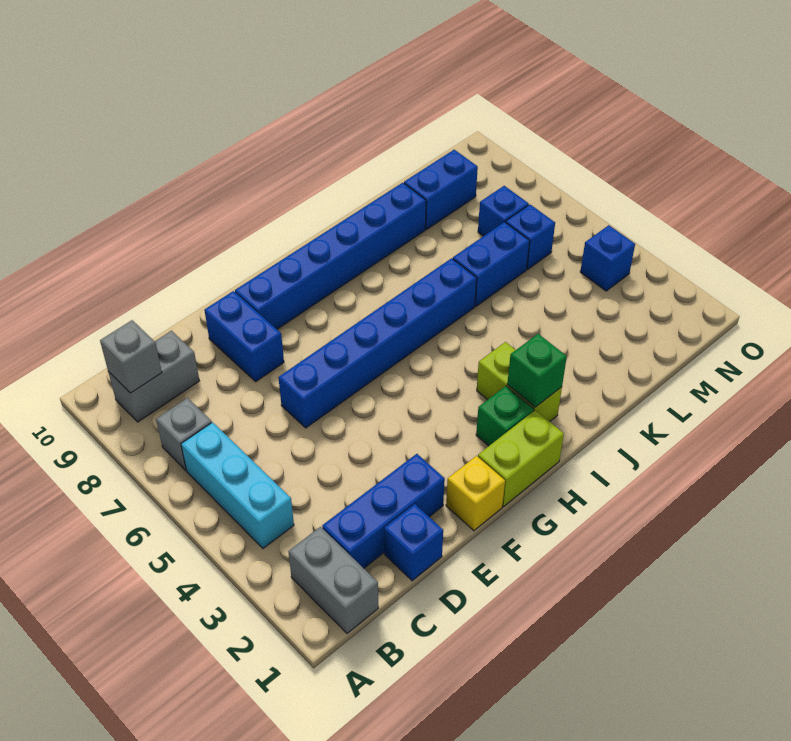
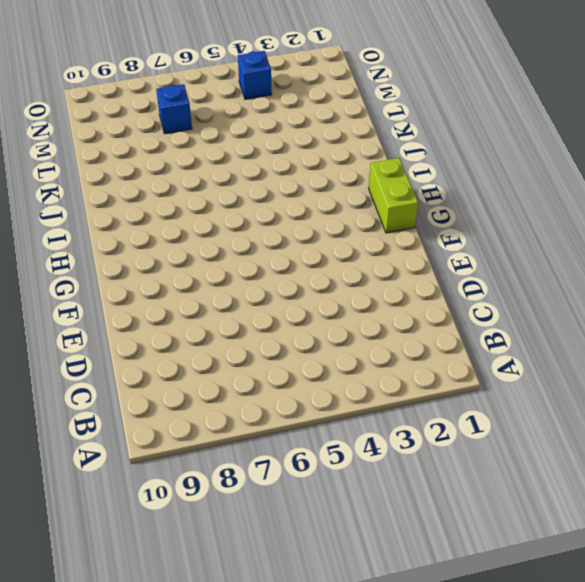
none -> grey 1x2 brick [288,527,378,633]
none -> cyan 1x3 brick [181,422,294,548]
none -> grey 1x1 brick [156,398,212,470]

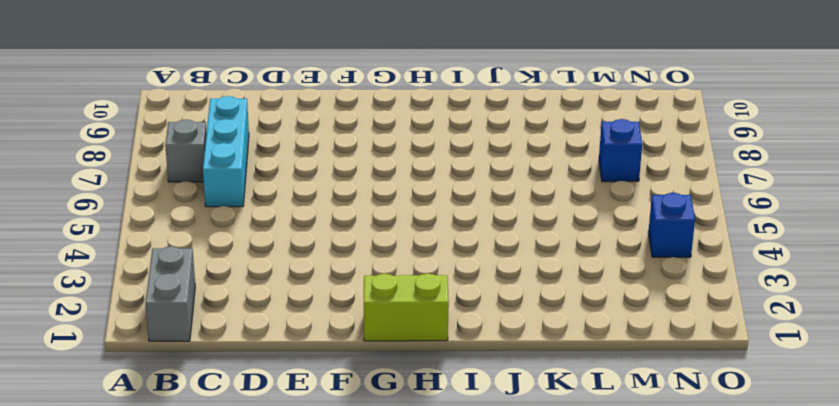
cyan 1x3 brick [203,96,249,207] -> cyan 1x3 brick moved to [181,422,294,548]
none -> grey 1x2 brick [108,331,199,422]
none -> blue 1x3 brick [322,454,445,568]
none -> blue 1x1 brick [384,504,443,581]

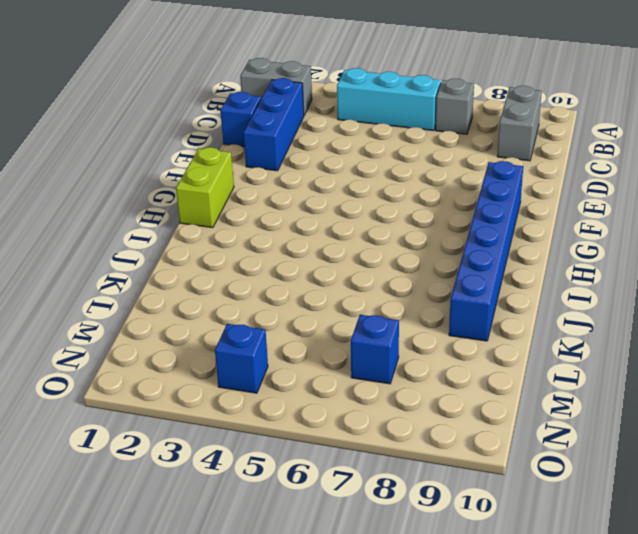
none -> blue 1x6 brick [278,258,477,428]
none -> blue 1x2 brick [204,291,284,382]
none -> yellow 1x1 brick [446,456,505,531]

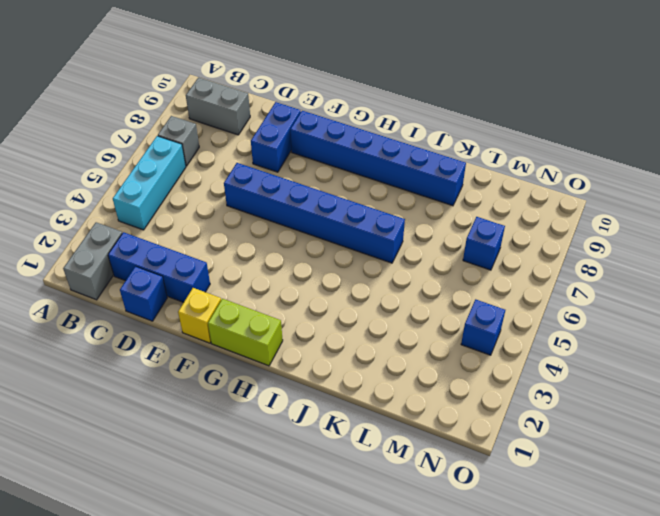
none -> green 1x1 brick [476,386,534,446]
none -> lime 1x2 brick [477,342,562,422]
none -> blue 1x2 brick [453,222,530,306]

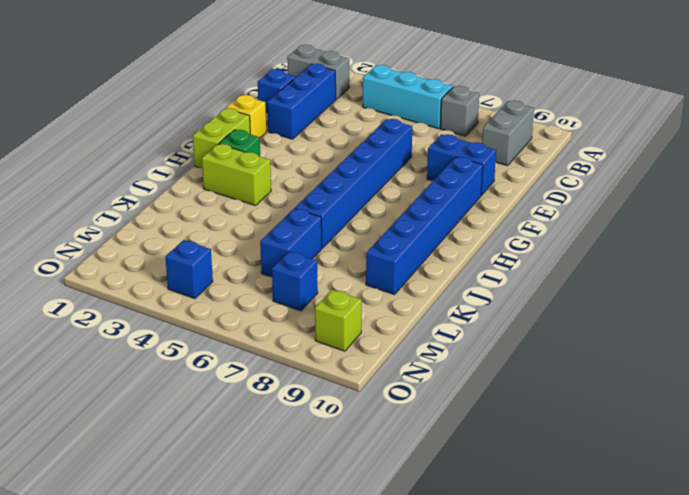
lime 1x1 brick [315,290,361,351] -> none
none -> blue 1x2 brick [404,150,478,229]
none -> blue 1x1 brick [506,205,555,269]
none -> grey 1x1 brick [100,320,162,393]

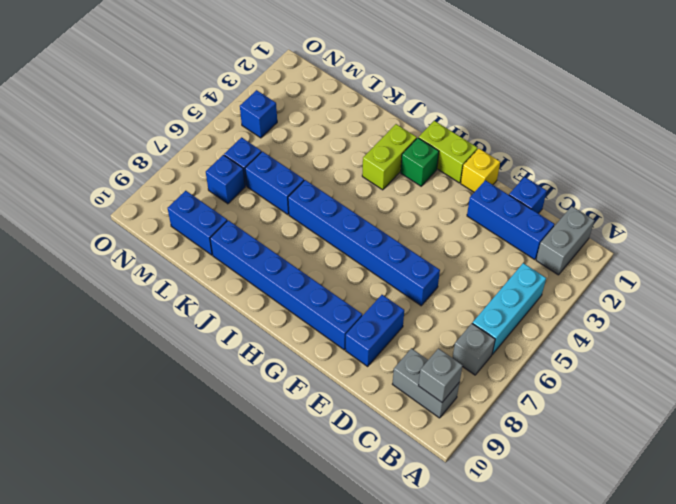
none -> green 1x1 brick [507,334,567,407]

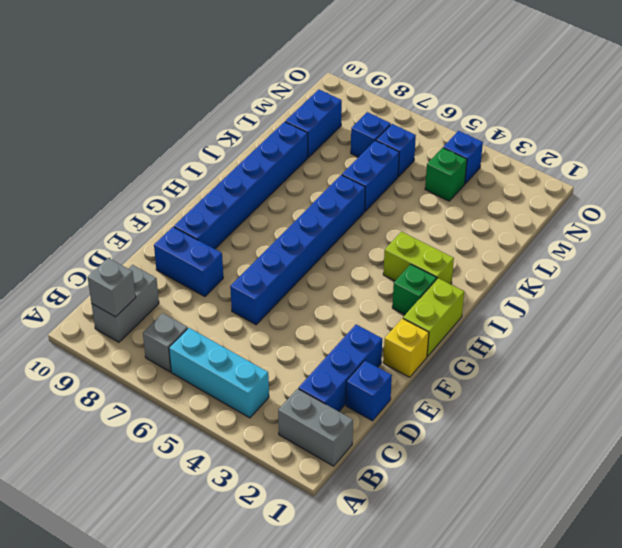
green 1x1 brick [425,148,467,201] -> green 1x1 brick moved to [507,334,567,407]

